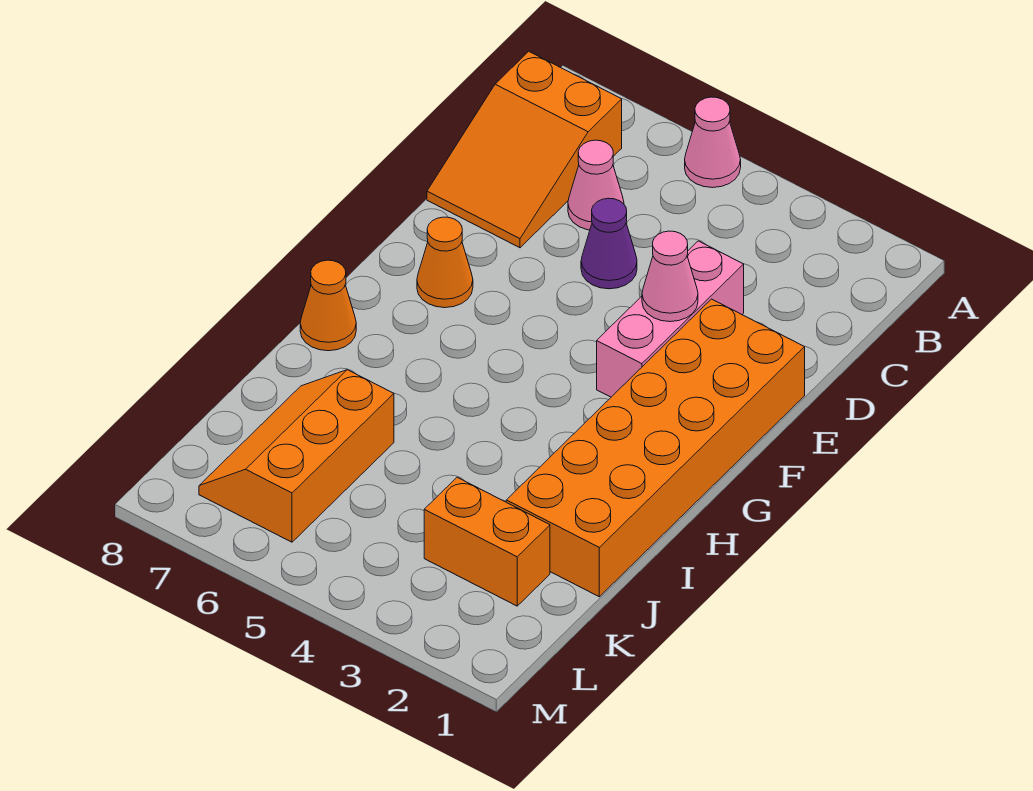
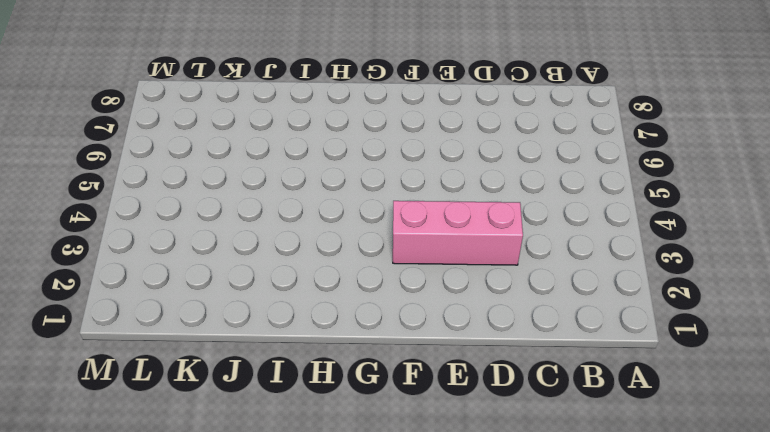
none -> pink 1x1 cone [685,97,741,188]
none -> orange 2x3 slope [427,51,622,248]

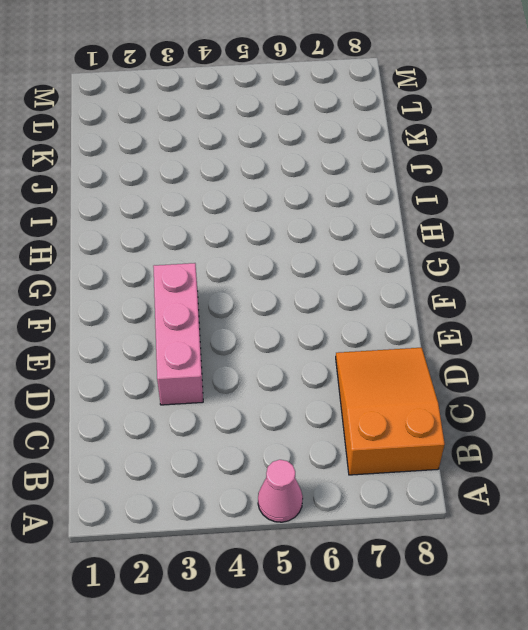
none -> pink 1x1 cone [568,140,624,230]
none -> purple 1x1 cone [581,198,637,289]

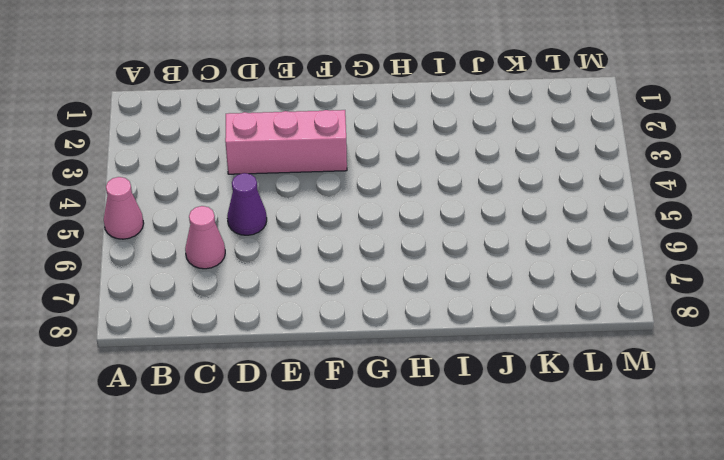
none -> orange 2x3 slope [427,51,622,248]
none -> orange 2x6 brick [506,299,805,597]

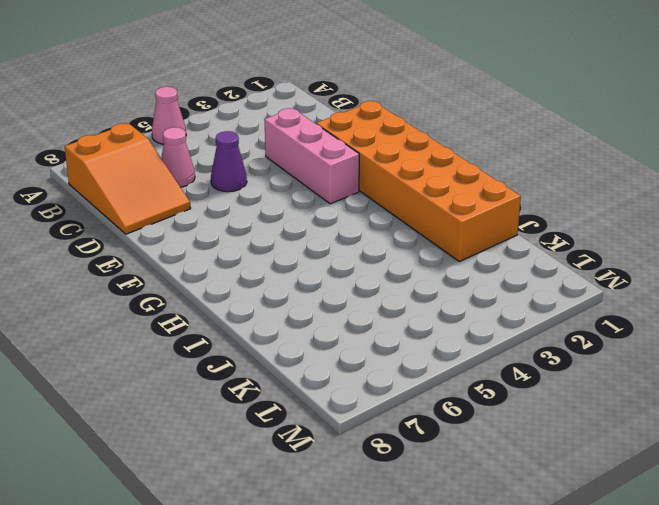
none -> orange 1x1 cone [417,217,473,308]
none -> orange 1x1 cone [300,260,356,351]

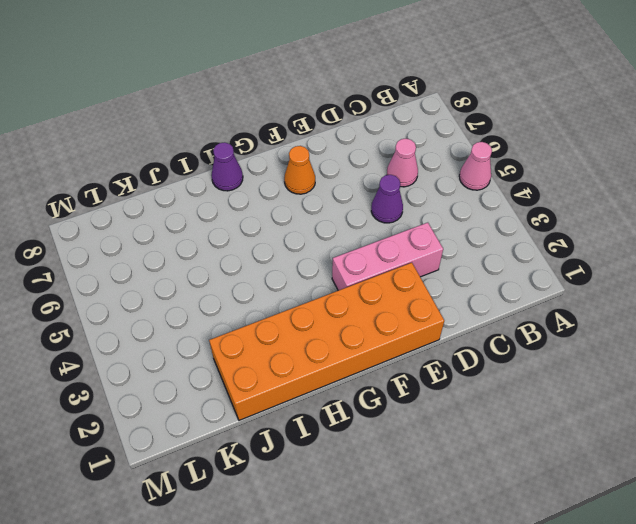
purple 1x1 cone [211,142,243,191] -> orange 1x1 cone [300,260,356,351]
none -> orange 2x3 slope [427,51,622,248]
none -> orange 2x3 slope [199,370,394,542]

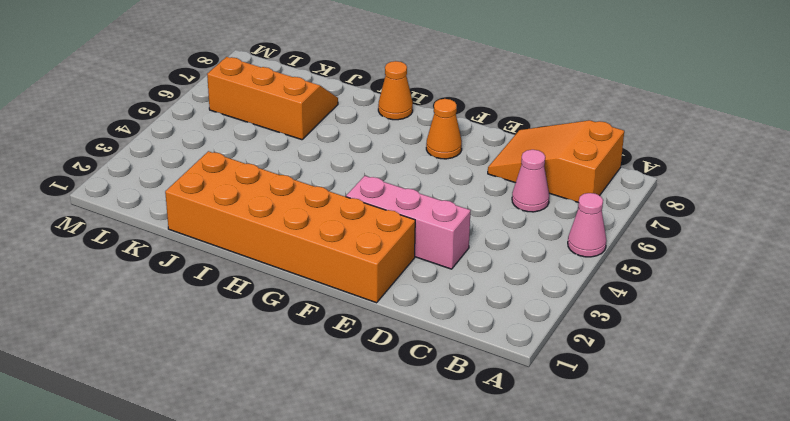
none -> purple 1x1 cone [581,198,637,289]
none -> orange 1x2 brick [424,477,550,606]

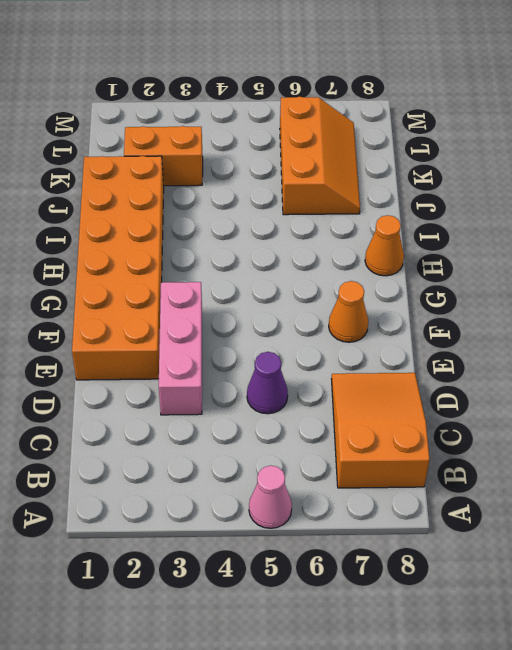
none -> pink 1x1 cone [568,140,624,230]
none -> pink 1x1 cone [642,231,698,322]

